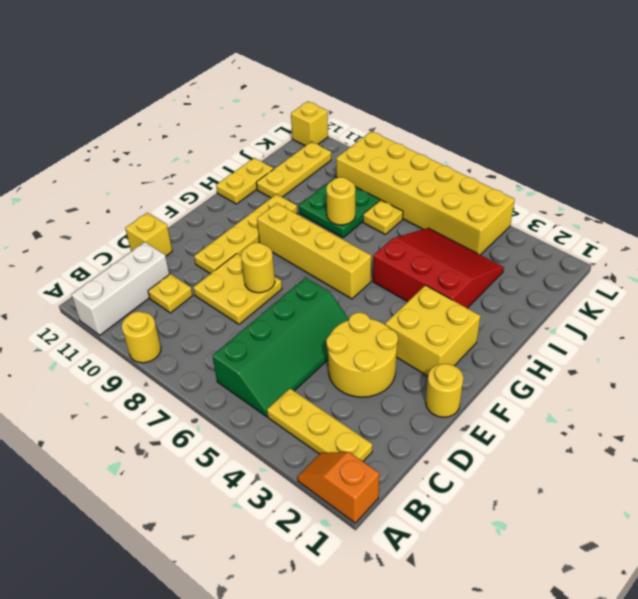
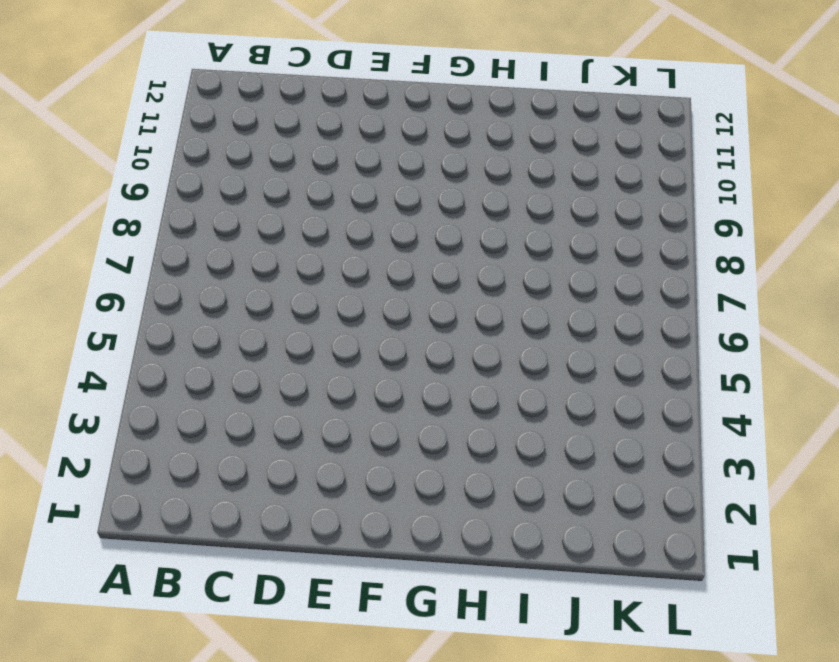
none -> orange 1x2 slope [297,452,379,523]
none -> yellow 1x1 round brick [122,312,161,363]
none -> white 1x3 brick [71,242,169,335]

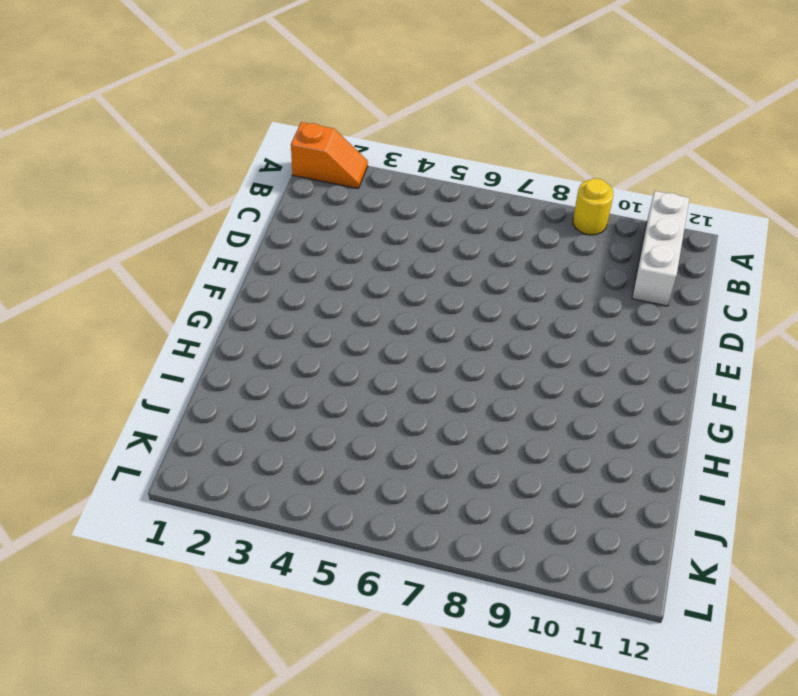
none -> yellow 1x3 plate [267,388,372,461]
none -> green 2x4 slope [212,278,349,416]
none -> yellow 1x1 plate [148,274,193,313]

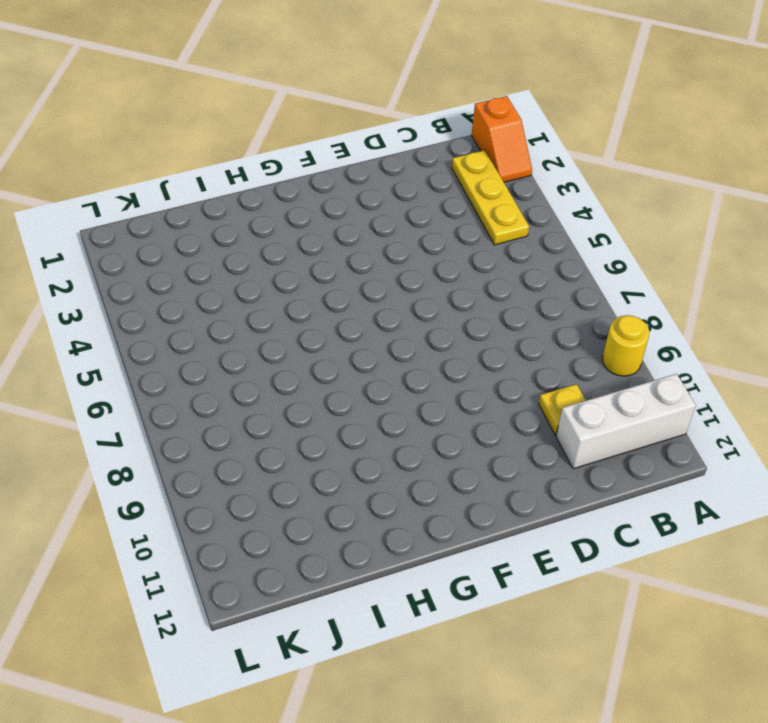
none -> green 2x4 slope [212,278,349,416]
none -> yellow 2x2 round brick [326,312,398,397]
none -> yellow 2x2 plate [193,254,282,324]

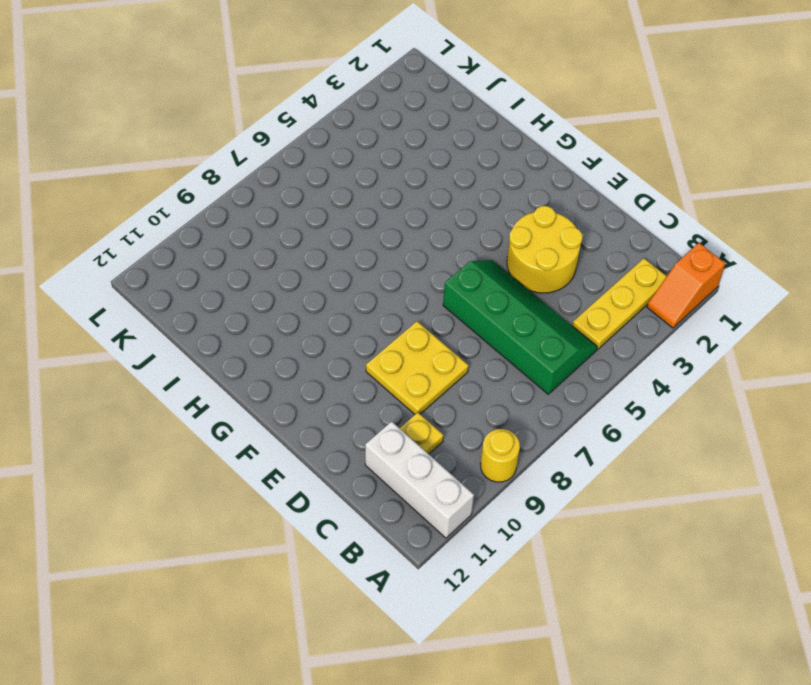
none -> yellow 1x1 brick [125,213,172,256]
none -> yellow 1x1 round brick [426,364,463,417]
none -> yellow 1x4 plate [194,194,298,274]

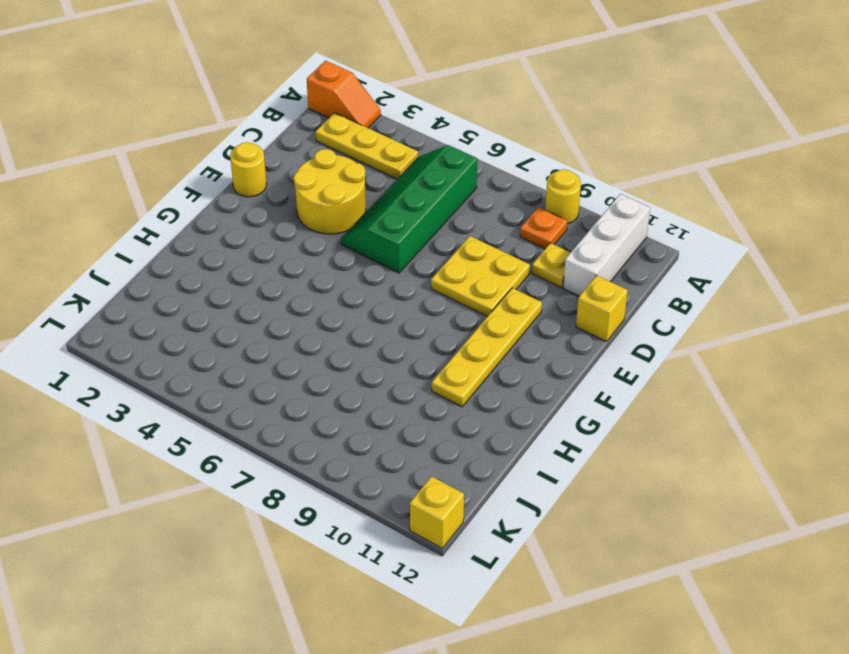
orange 1x1 plate [520,207,567,249] -> none
none -> yellow 2x2 brick [385,285,480,376]
none -> yellow 1x4 brick [257,203,371,299]
none -> red 3x3 slope [373,228,504,308]

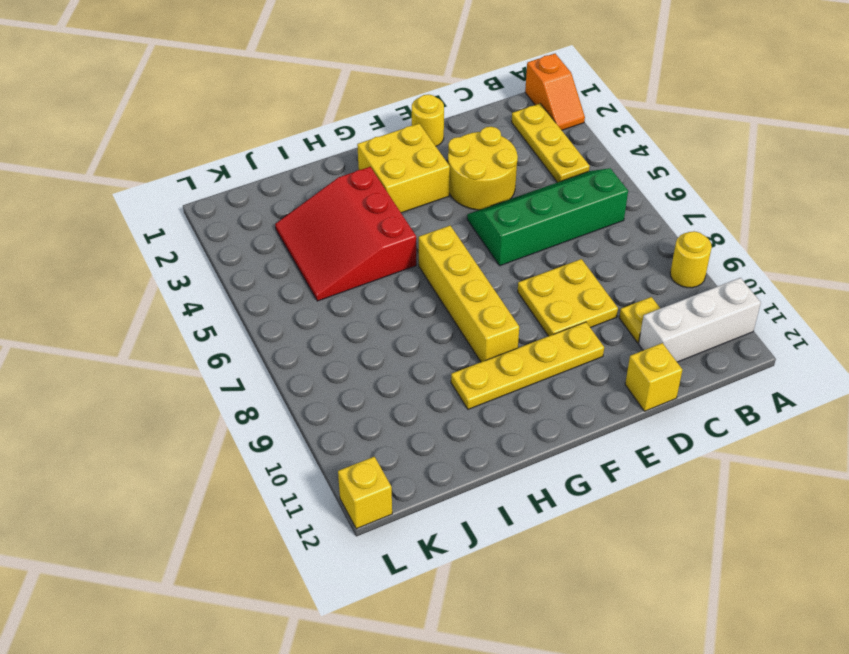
none -> yellow 1x2 plate [216,158,274,204]
none -> green 2x2 plate [299,177,380,237]
none -> yellow 1x3 plate [256,142,331,198]

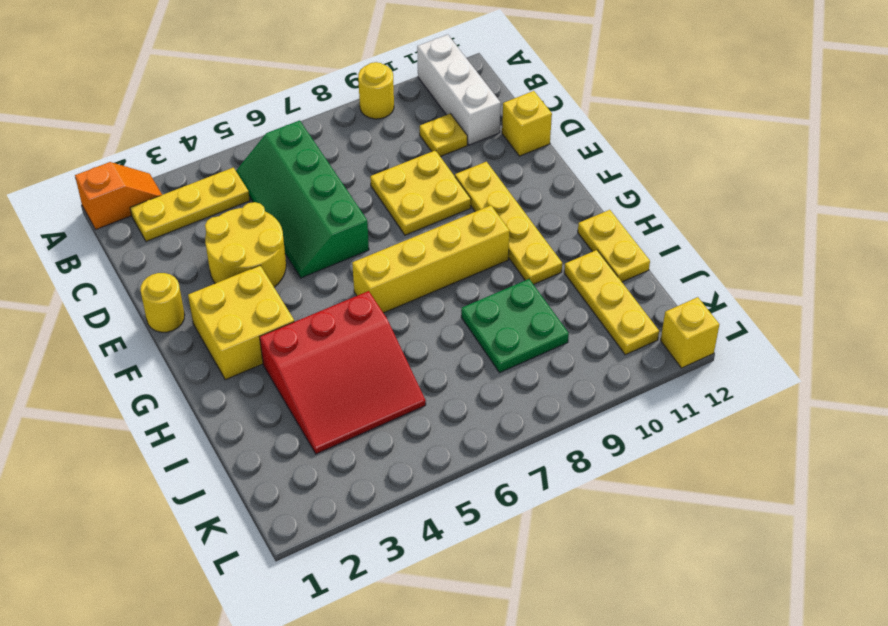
none -> yellow 1x1 plate [363,200,403,234]
none -> yellow 2x6 brick [336,131,515,255]
none -> yellow 1x1 round brick [241,243,275,293]

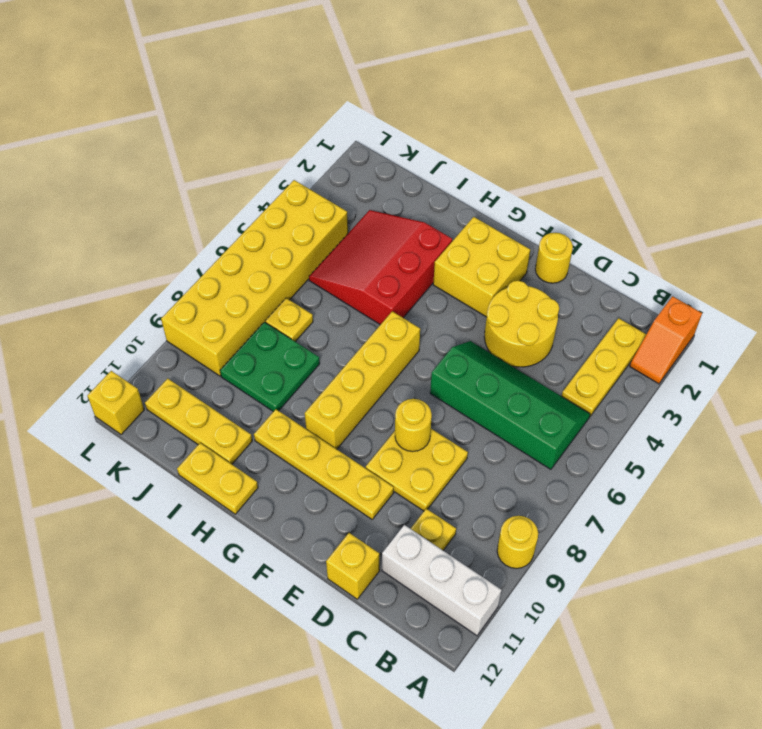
none -> yellow 1x1 round brick [326,177,355,225]

